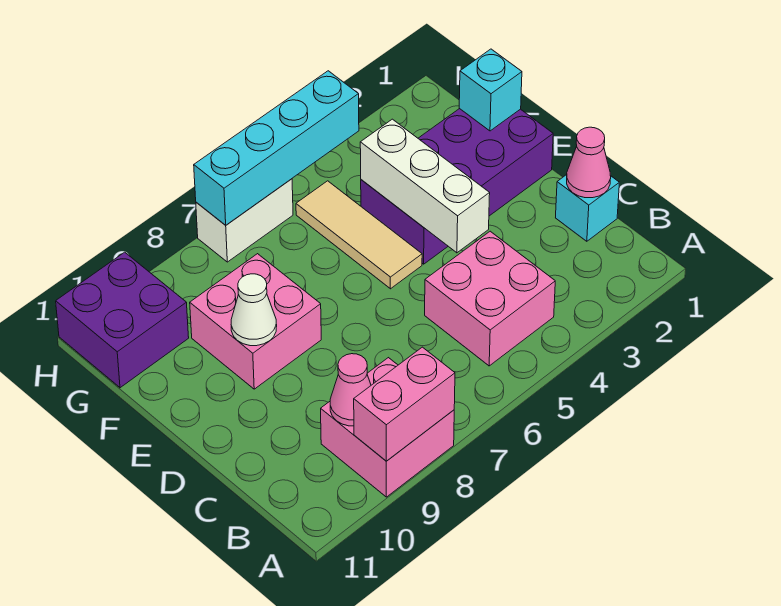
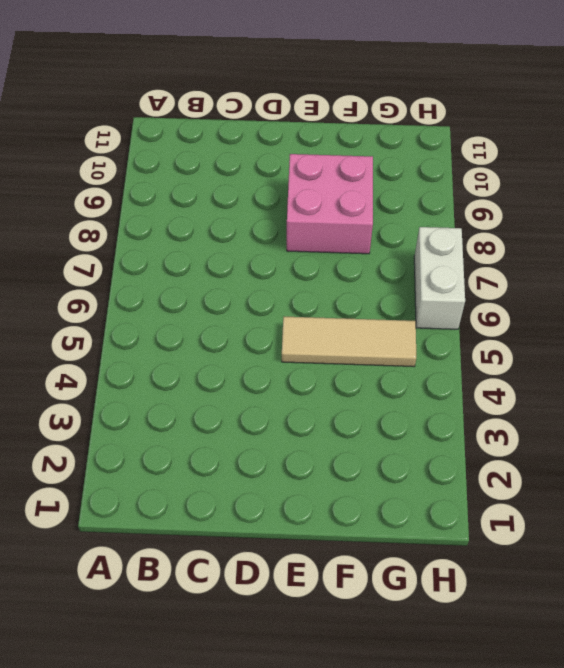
none -> pink 2x2 brick [321,358,454,497]
none -> pink 2x2 brick [425,231,555,366]
none -> cyan 1x1 brick [556,175,619,241]

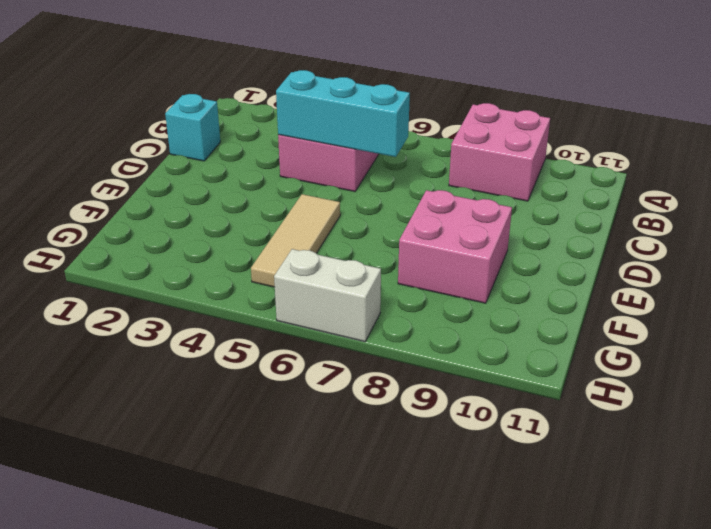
cyan 1x3 brick [276,70,410,157] -> none
none -> purple 2x4 brick [361,109,553,264]
none -> purple 2x2 brick [56,252,189,388]
none -> pink 1x2 brick [354,347,455,461]

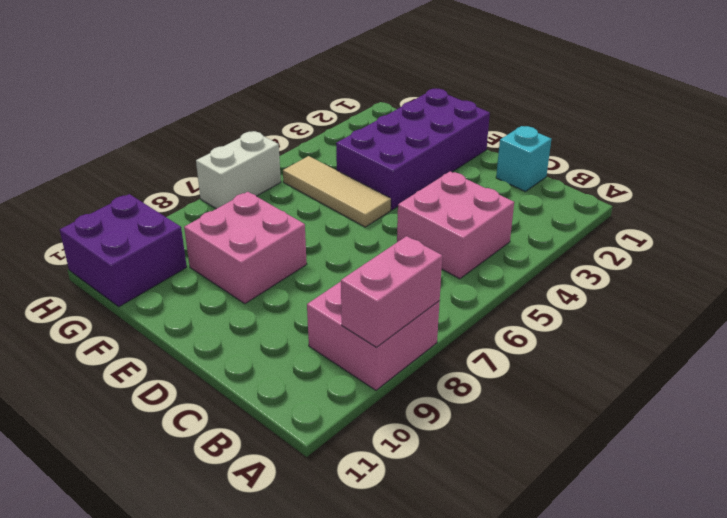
none -> pink 1x1 cone [330,354,371,426]
none -> pink 1x1 cone [567,127,611,198]
none -> white 1x3 brick [360,119,490,253]

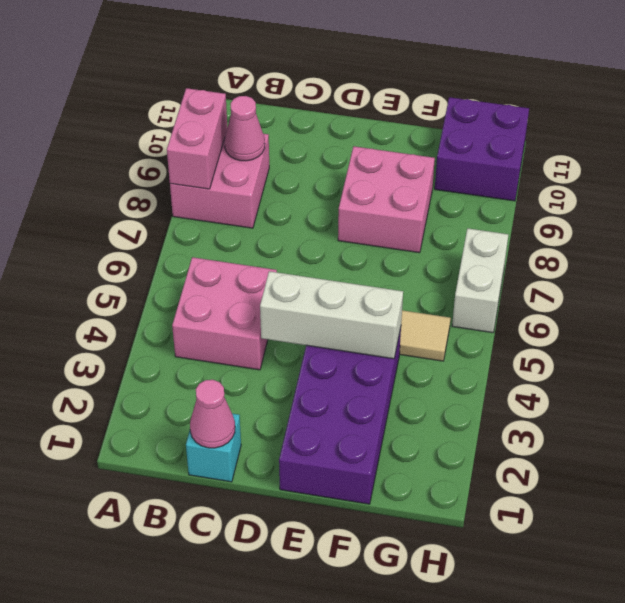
none -> white 1x1 cone [231,274,277,346]
none -> cyan 1x1 brick [459,49,522,131]
none -> cyan 1x4 brick [194,71,359,225]

